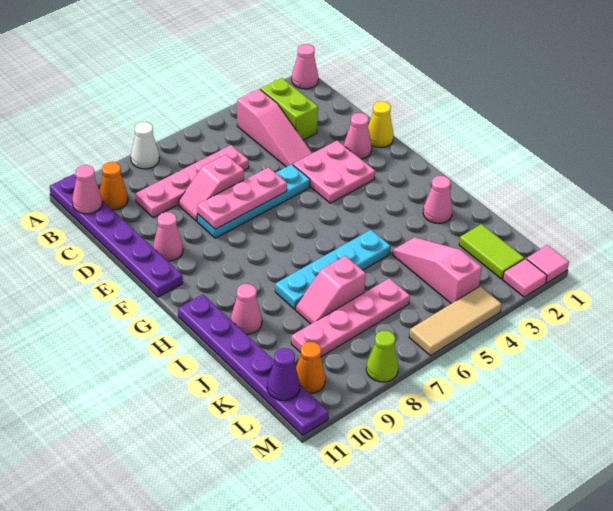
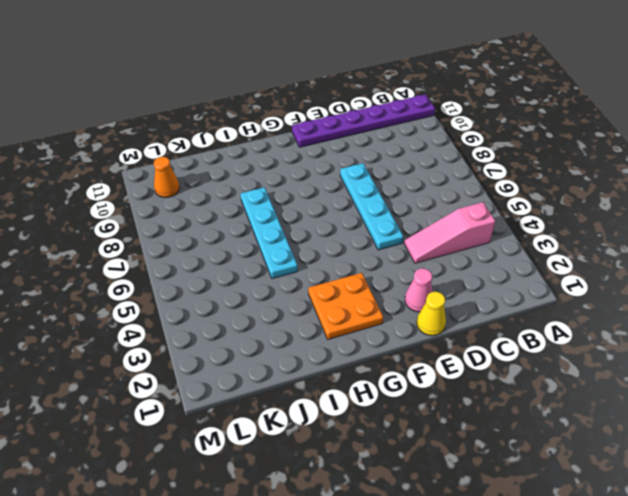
orange 2x2 plate [308,273,383,339] -> none
none -> pink 1x1 cone [292,44,318,89]
none -> white 1x1 cone [131,122,159,169]
none -> lime 1x2 brick [260,78,318,140]

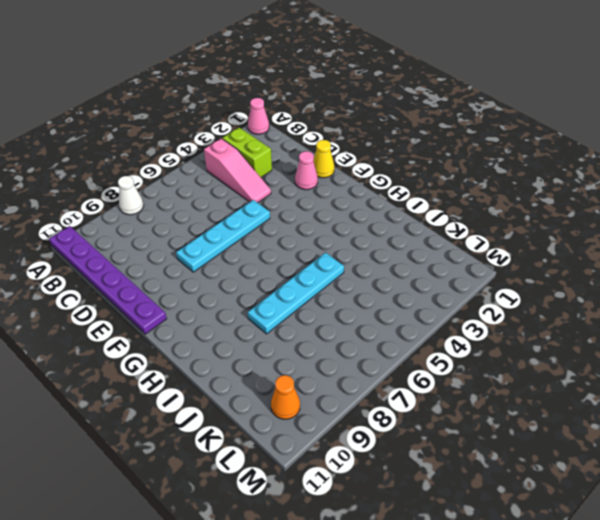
none -> orange 1x1 cone [100,162,128,210]
none -> pink 1x4 plate [136,145,249,218]
none -> pink 1x2 slope [179,155,244,221]

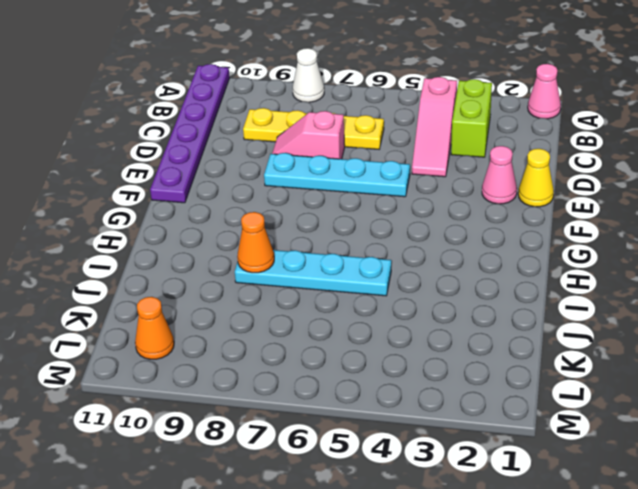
yellow 1x4 plate [243,108,384,149] -> pink 1x4 plate [136,145,249,218]
orange 1x1 cone [237,212,274,273] -> orange 1x1 cone moved to [100,162,128,210]
none -> pink 2x2 plate [293,140,375,203]
none -> pink 1x1 cone [153,212,183,261]
none -> purple 1x6 plate [178,295,329,435]

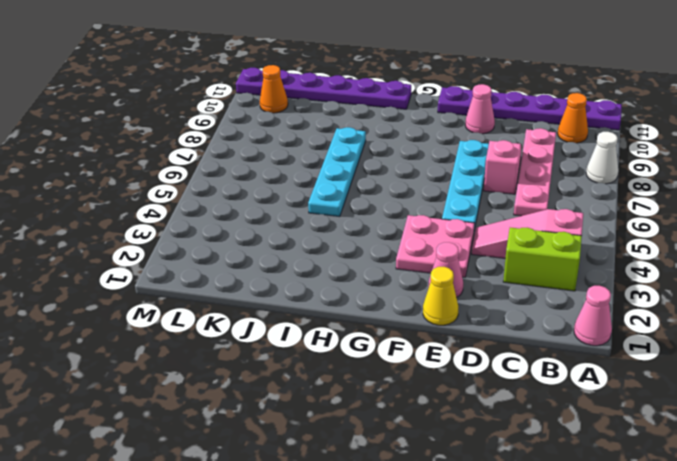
none -> pink 1x1 cone [423,176,452,223]
none -> pink 1x1 cone [231,284,262,334]
none -> pink 1x3 slope [392,237,482,304]

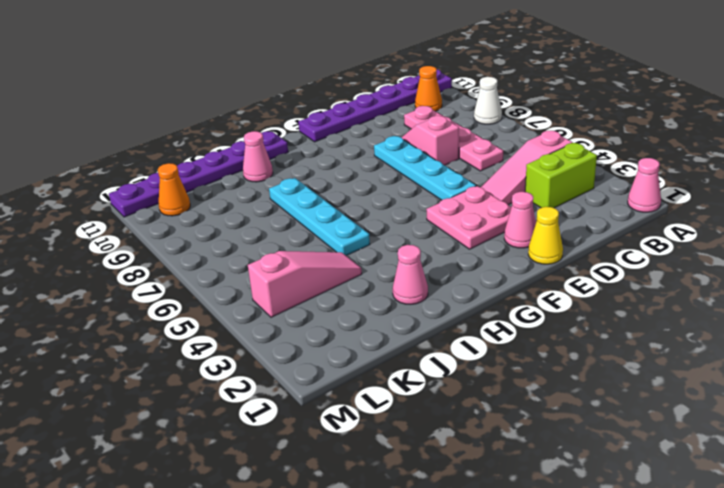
none -> pink 1x1 cone [153,212,183,261]
none -> pink 1x2 slope [296,256,366,324]
none -> lime 1x2 tile [459,224,524,279]

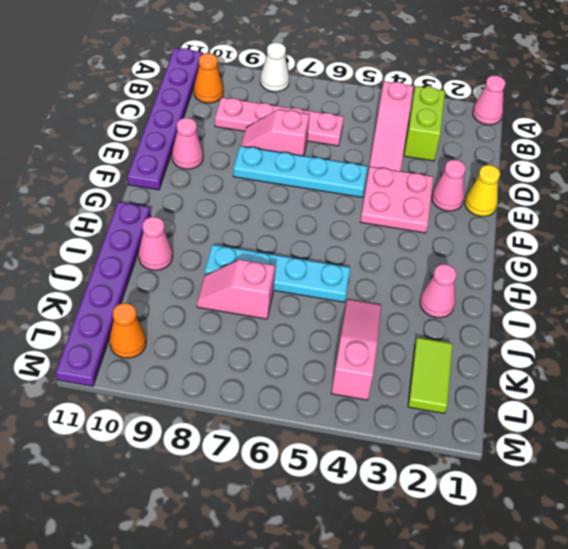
none -> pink 1x4 plate [291,278,410,357]
none -> pink 1x1 tile [526,245,569,283]
none -> pink 1x1 tile [503,259,547,297]

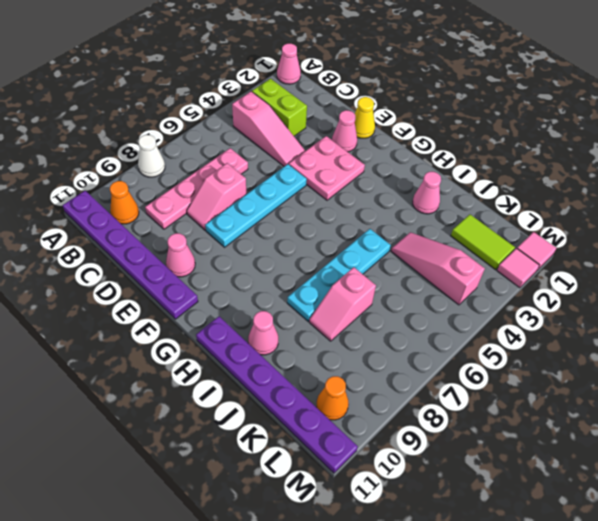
none -> pink 1x4 plate [291,278,410,357]
none -> tan 1x3 tile [409,286,502,356]
none -> lime 1x1 cone [366,331,398,382]

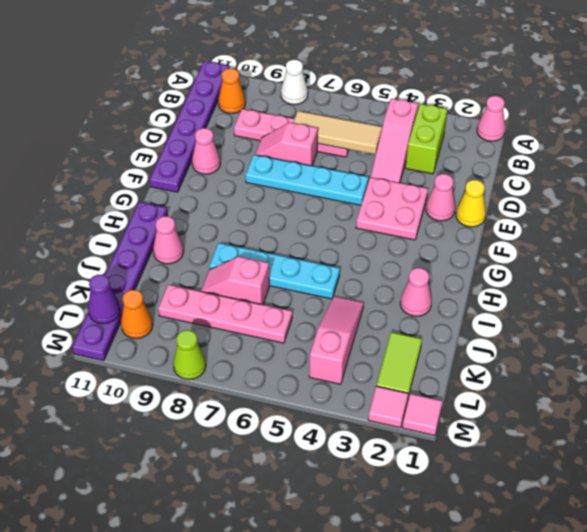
tan 1x3 tile [293,111,382,154] -> tan 1x3 tile moved to [409,286,502,356]
none -> pink 1x1 cone [72,165,102,214]
none -> pink 1x3 plate [197,167,287,229]

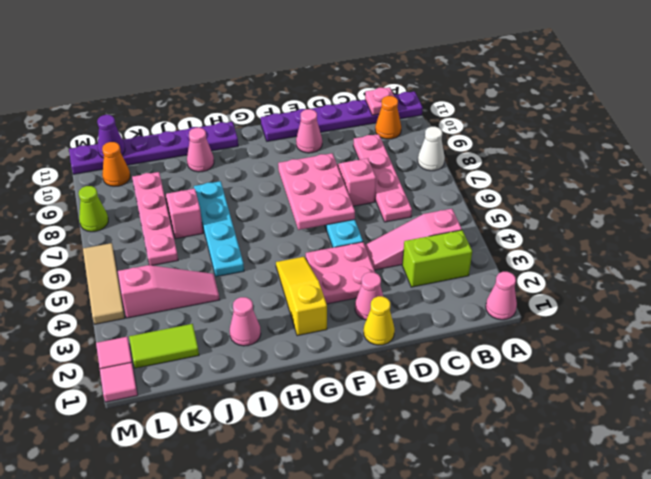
pink 1x1 plate [365,87,394,115] -> pink 1x1 cone [72,165,102,214]
pink 2x3 plate [278,153,355,230] -> pink 1x3 plate [197,167,287,229]
yellow 1x3 slope [276,257,327,336] -> none

